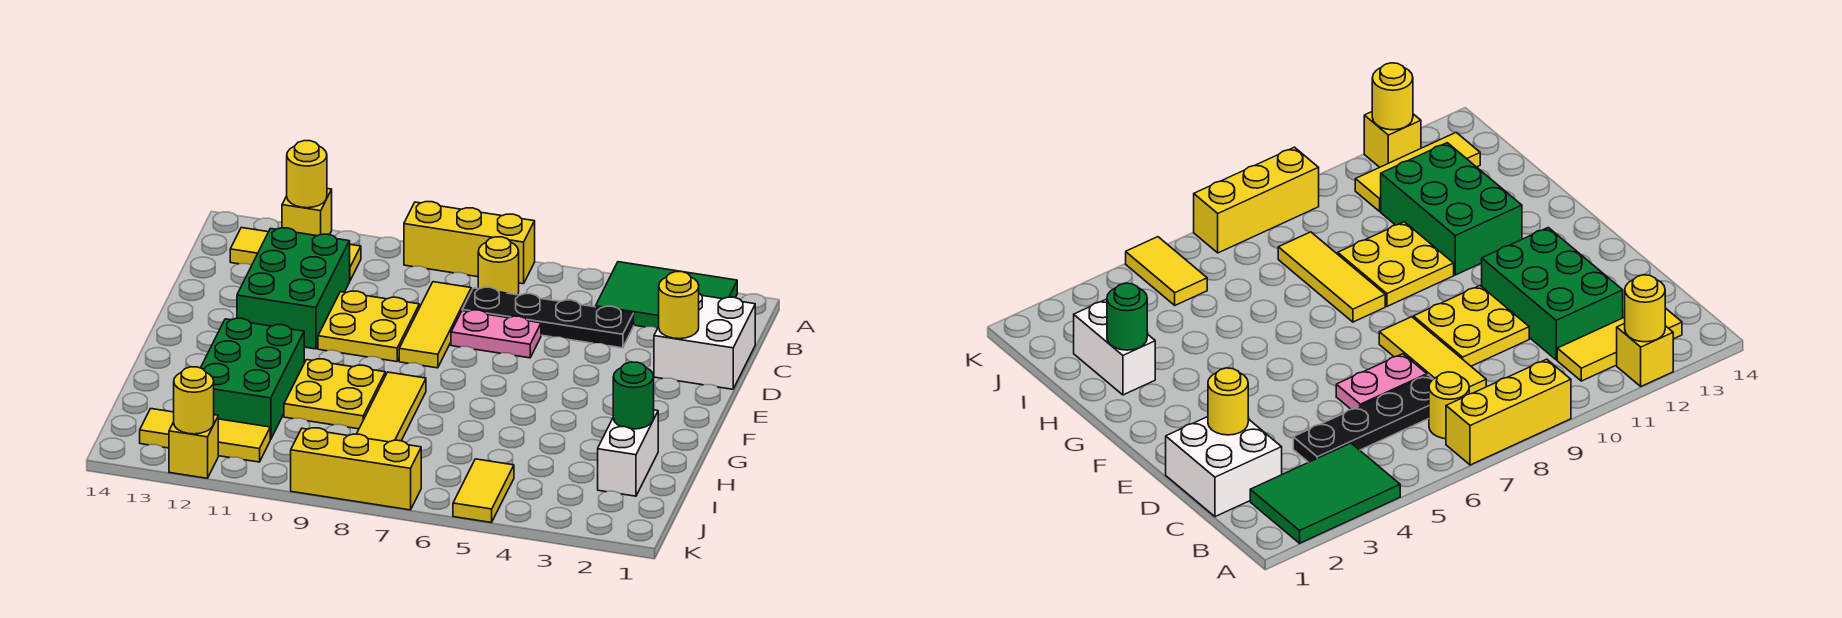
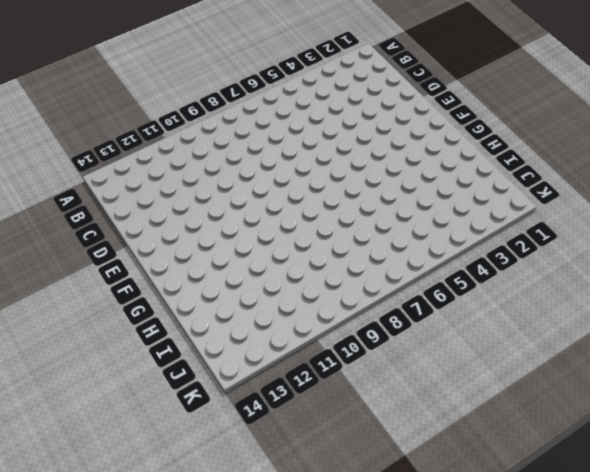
none -> green 2x3 tile [596,262,737,328]
none -> yellow 1x3 brick [404,202,535,284]
none -> yellow 1x1 brick [282,189,332,236]

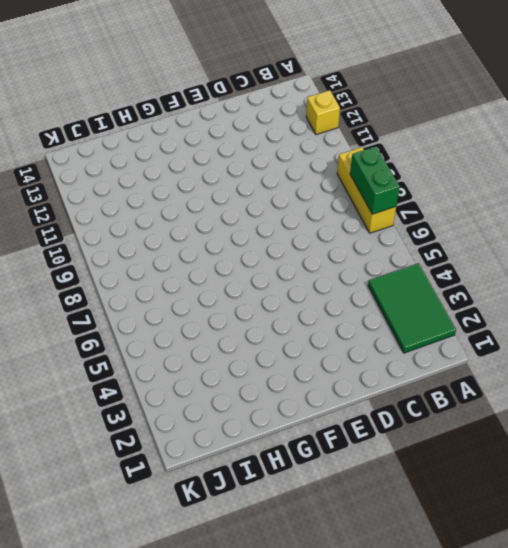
green 1x2 brick [350,146,400,214] -> none
none -> yellow 1x1 round brick [478,237,519,295]
none -> yellow 1x3 tile [230,228,361,280]
none -> white 2x2 brick [654,293,755,389]

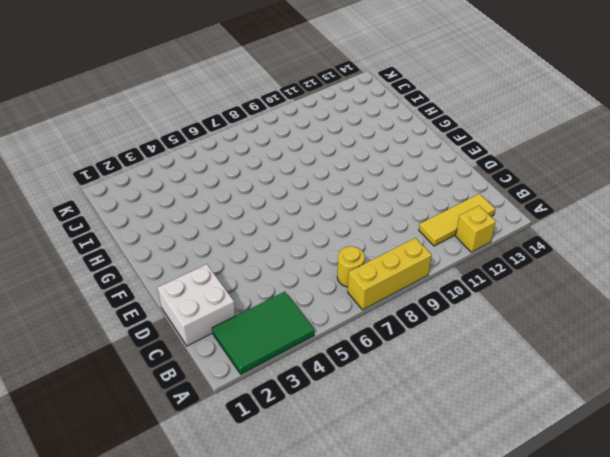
none -> black 1x4 plate [462,287,634,348]
none -> yellow 1x3 tile [399,282,471,368]
none -> green 2x3 brick [237,228,350,349]

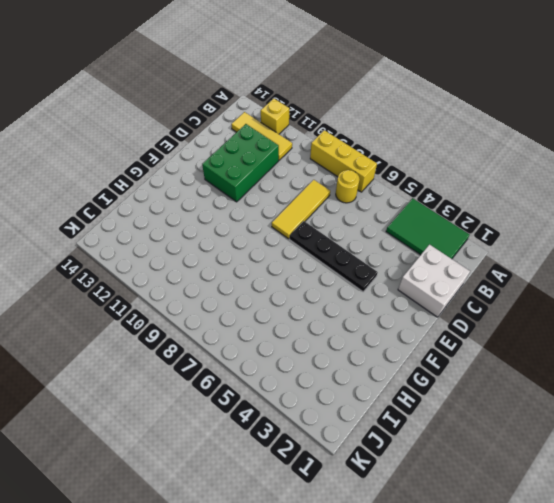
black 1x4 plate [290,221,378,292] -> black 1x4 plate moved to [462,287,634,348]
none -> pink 1x2 plate [451,310,541,358]
none -> yellow 2x2 plate [318,291,419,362]
none -> yellow 1x3 tile [357,372,426,442]

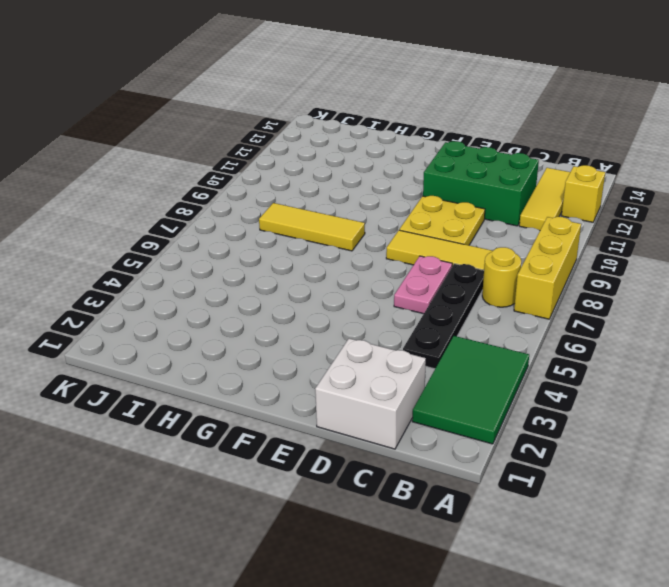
none -> yellow 2x2 plate [284,359,385,429]
none -> green 2x3 brick [201,318,304,440]
none -> white 1x2 brick [598,410,658,496]

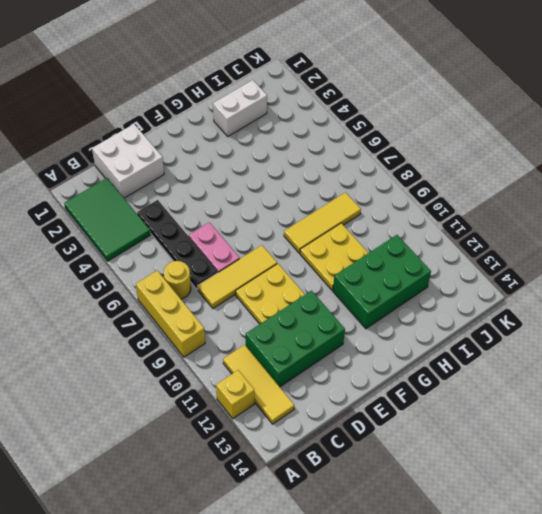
none -> yellow 1x2 tile [453,459,514,523]
none -> yellow 1x3 tile [140,409,270,462]
none -> yellow 1x3 brick [291,428,421,510]

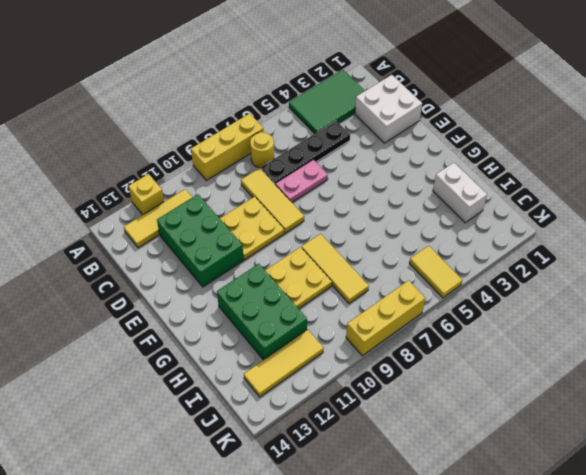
none -> yellow 1x1 brick [169,415,218,478]
none -> yellow 1x1 round brick [287,141,327,208]
none -> yellow 1x1 round brick [659,272,699,339]

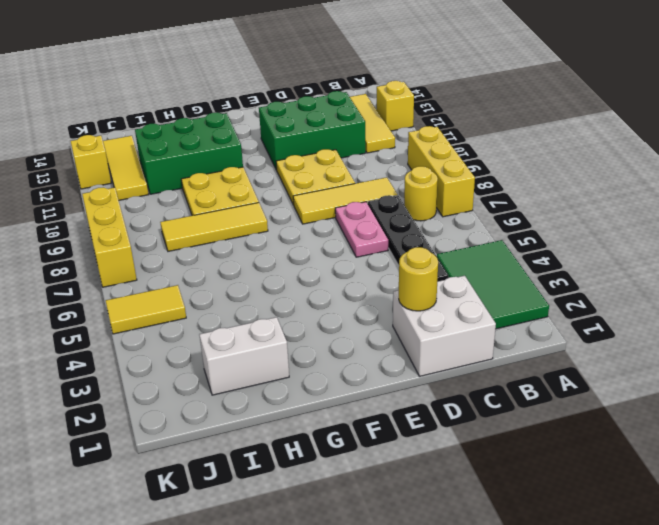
none -> yellow 1x1 round brick [287,141,327,208]
none -> green 1x1 round brick [613,362,654,429]
none -> yellow 1x1 round brick [174,367,214,434]

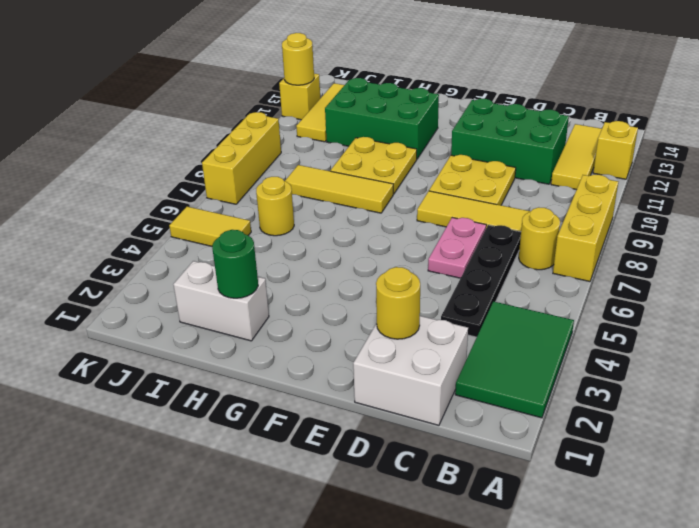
yellow 1x1 round brick [256,177,294,236] -> yellow 1x1 round brick moved to [287,141,327,208]

